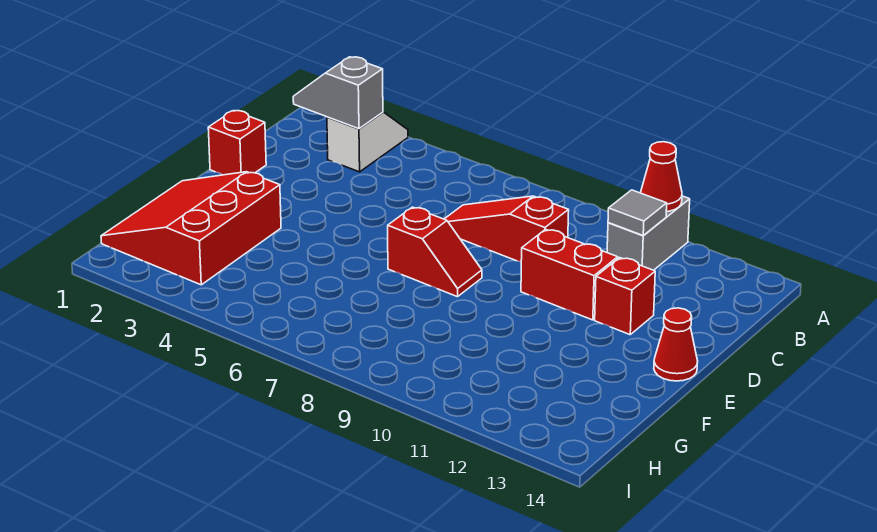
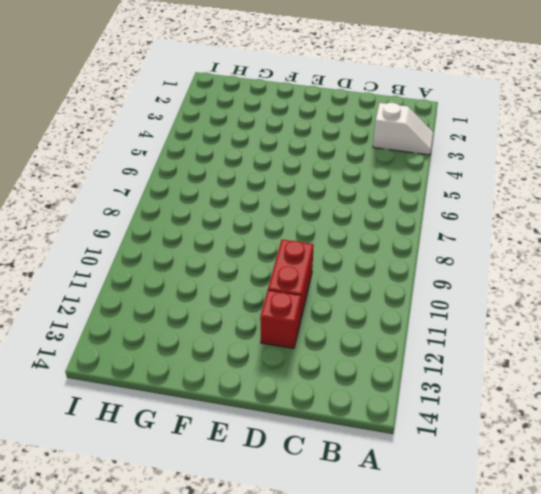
none -> grey 1x2 brick [607,196,690,270]
none -> red 1x3 slope [445,196,569,262]
none -> red 1x1 brick [208,111,266,175]

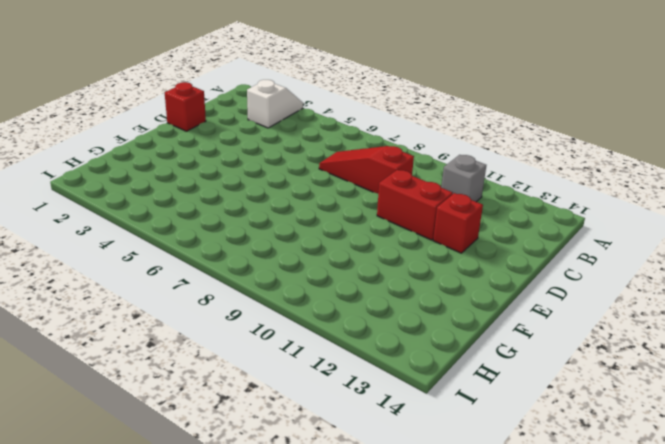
grey 1x1 brick [441,155,486,202] -> grey 1x2 brick [607,196,690,270]
none -> red 1x2 slope [388,207,482,297]
none -> red 1x1 cone [654,308,698,381]
none -> red 3x3 slope [101,172,281,285]

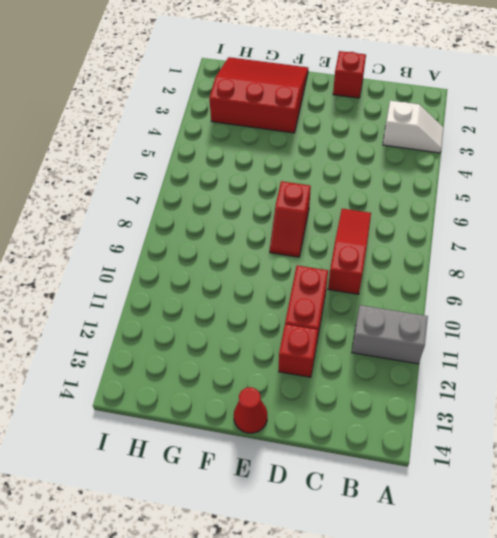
none -> red 1x1 cone [641,142,682,212]
none -> grey 1x2 slope [293,57,383,129]
none -> grey 1x1 tile [608,190,667,236]

